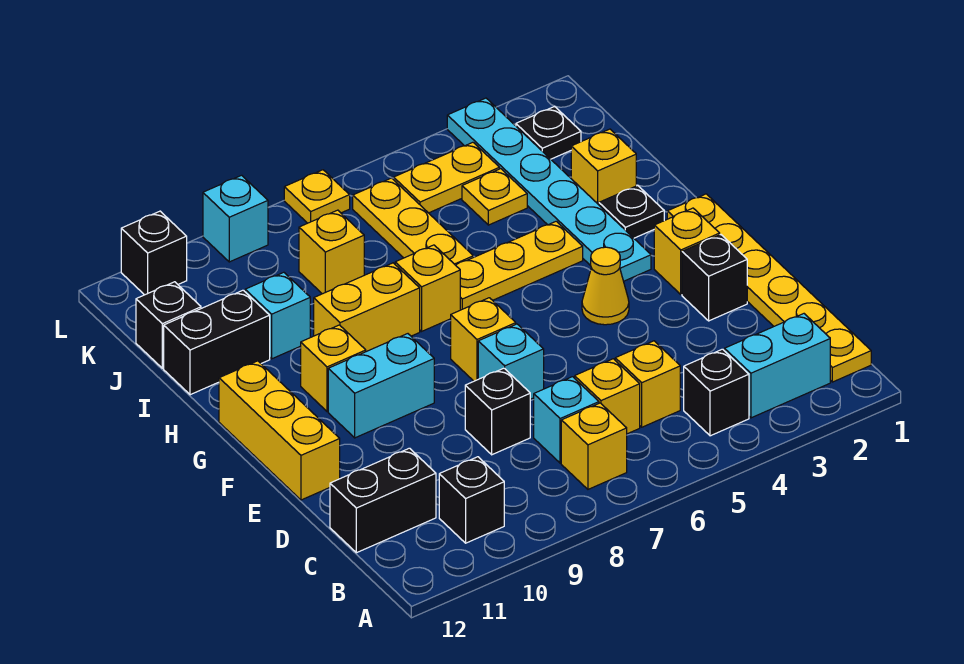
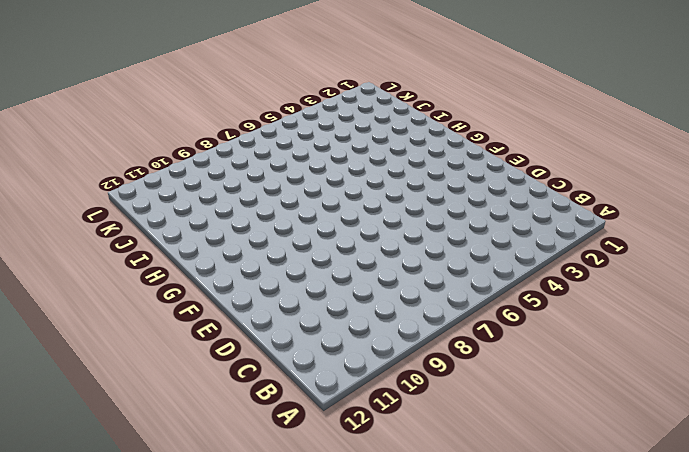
none -> yellow 1x6 plate [667,194,871,382]
none -> cyan 1x2 brick [725,314,830,418]
none -> black 1x1 brick [684,349,749,436]
none -> yellow 1x1 brick [561,403,627,489]

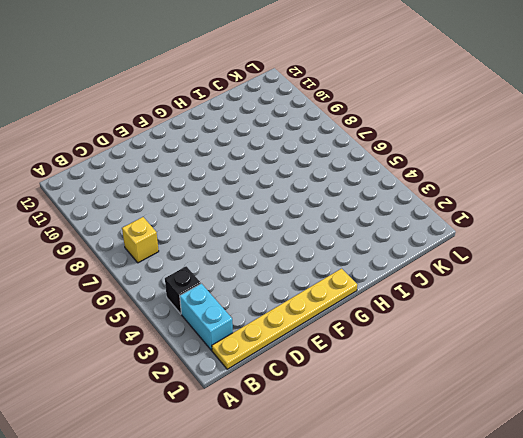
none -> black 1x1 brick [439,457,504,543]
none -> yellow 1x1 brick [615,341,680,427]
none -> yellow 1x1 brick [575,359,640,434]
none -> cyan 1x1 brick [534,377,599,463]

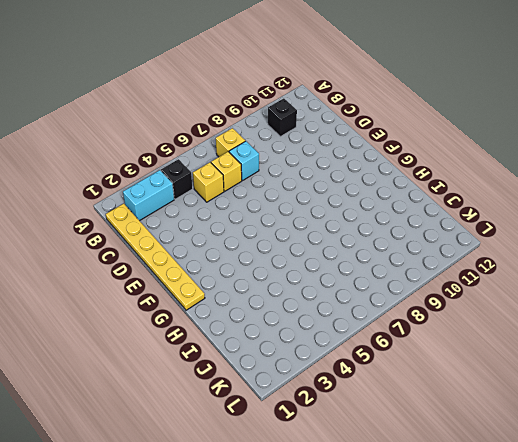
none -> black 1x2 brick [330,448,436,553]
none -> black 1x1 brick [465,368,530,455]
none -> black 1x1 brick [682,235,747,321]
none -> cyan 1x1 brick [478,324,544,399]

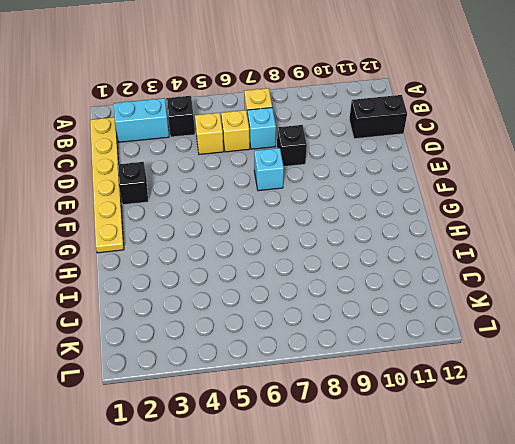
none -> black 1x1 brick [439,457,504,543]
none -> yellow 1x3 brick [219,361,340,500]
none -> yellow 1x1 brick [654,208,720,294]
none -> yellow 1x1 cone [582,247,629,325]

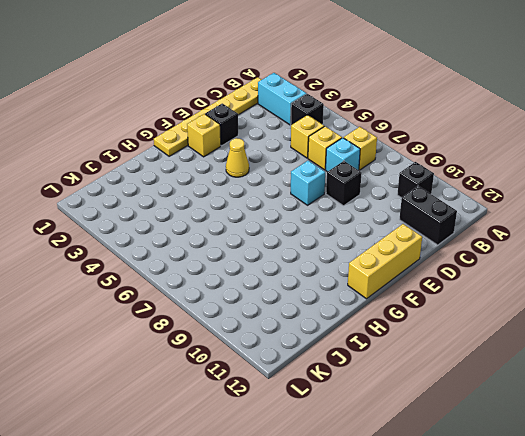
none -> yellow 1x1 brick [451,298,516,381]
none -> cyan 1x2 brick [328,334,434,438]
none -> cyan 1x6 plate [447,98,651,281]
none -> yellow 1x1 brick [301,325,366,412]

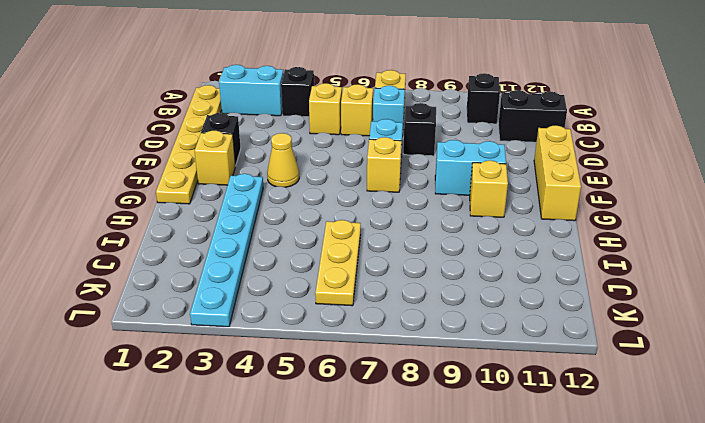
none -> black 1x1 plate [599,186,664,238]
none -> yellow 1x3 plate [456,221,583,310]
none -> yellow 1x1 brick [395,245,460,331]
none -> yellow 1x2 brick [314,263,420,352]

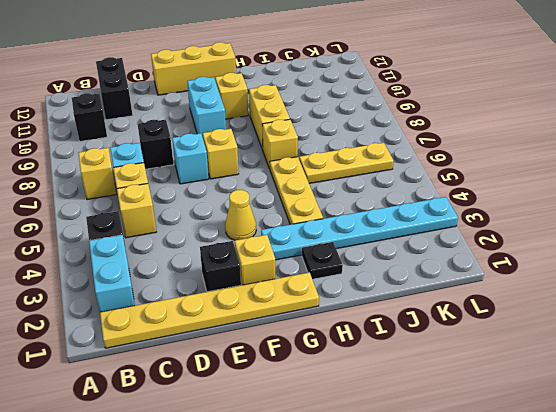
none -> yellow 1x1 brick [571,129,636,205]
none -> cyan 1x1 brick [245,272,310,359]
none -> black 1x2 brick [164,290,270,395]
none -> yellow 1x1 plate [462,169,527,225]

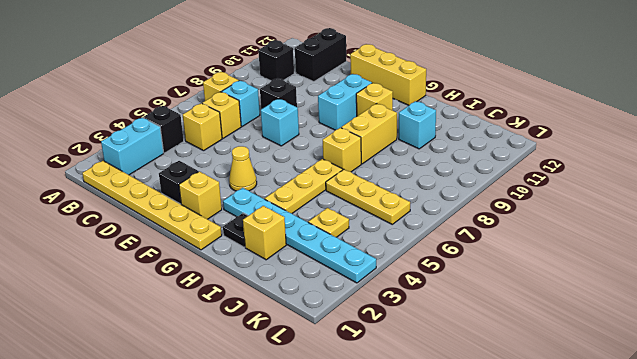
none -> yellow 1x1 brick [451,298,516,381]
none -> black 1x2 brick [164,290,270,395]
none -> yellow 1x1 brick [299,210,364,294]
none -> black 1x1 brick [136,282,201,368]

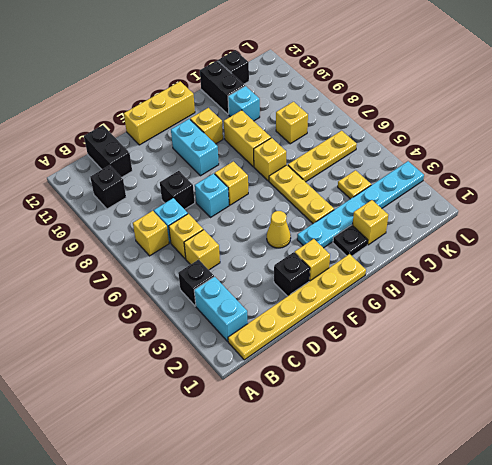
none -> black 1x1 plate [516,106,581,159]
none -> yellow 1x2 plate [394,142,500,213]
none -> yellow 1x1 plate [284,170,350,223]
none -> cyan 1x1 brick [203,175,268,262]

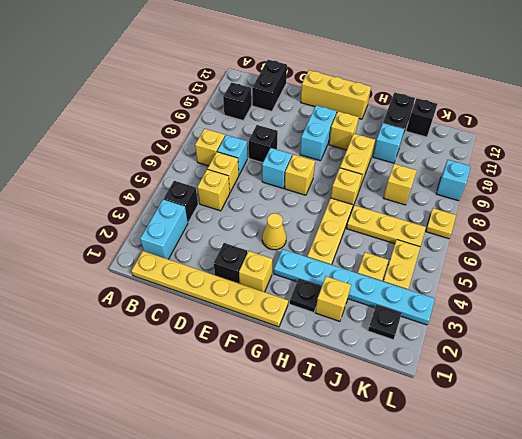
none -> black 1x1 brick [121,211,187,295]

